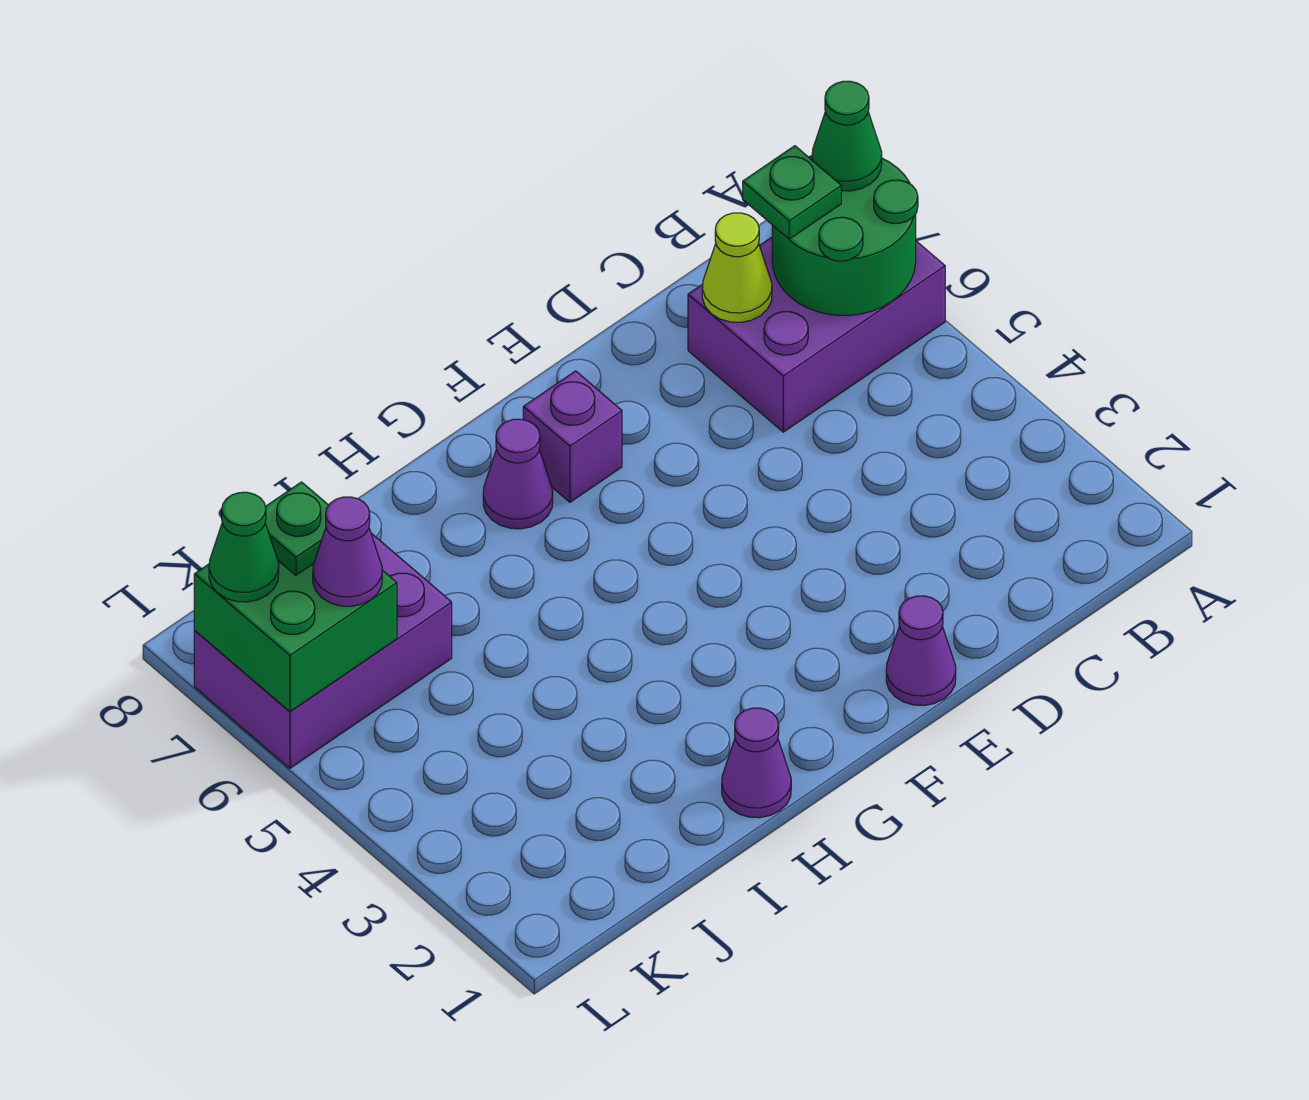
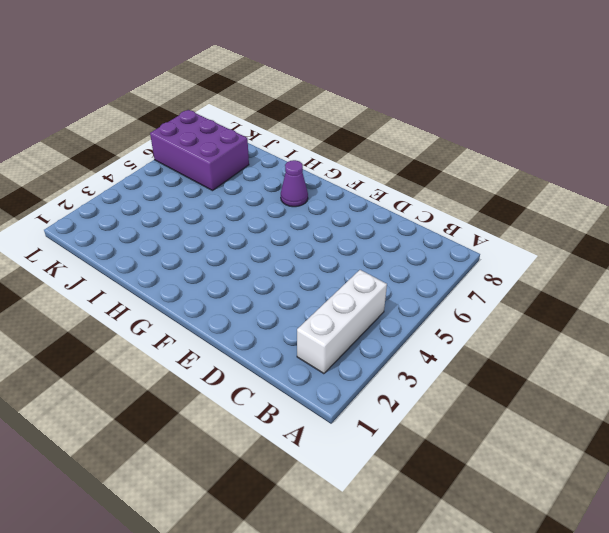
white 1x3 brick [297,270,387,374] -> none
none -> purple 2x3 brick [688,237,945,432]
none -> purple 1x1 cone [886,596,956,705]
none -> purple 1x1 brick [523,371,622,502]

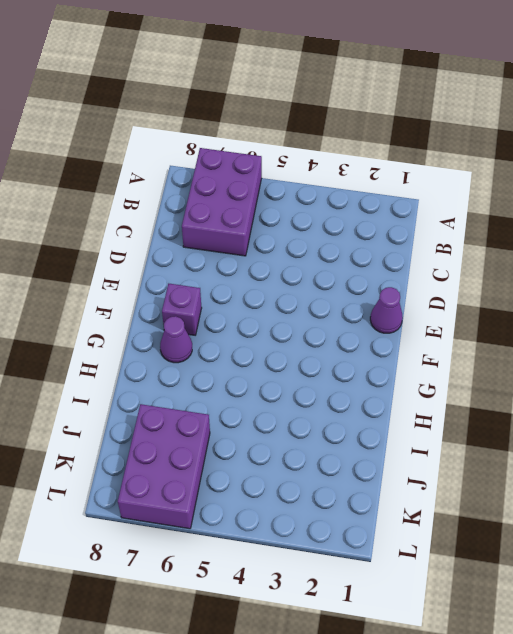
none -> purple 1x1 cone [722,708,791,818]
none -> green 2x2 round brick [772,156,918,315]
none -> lime 1x1 cone [702,213,772,322]

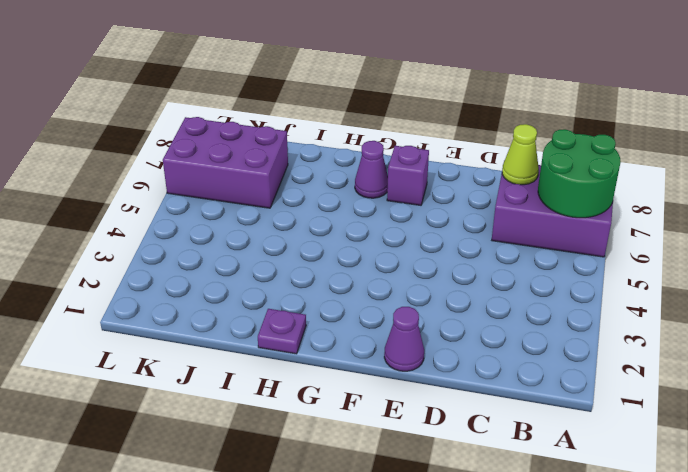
purple 1x1 plate [258,309,306,354] -> purple 1x1 cone [722,708,791,818]
none -> green 2x2 brick [194,561,397,711]
none -> green 1x1 cone [812,81,882,191]
none -> green 1x1 plate [743,146,841,239]

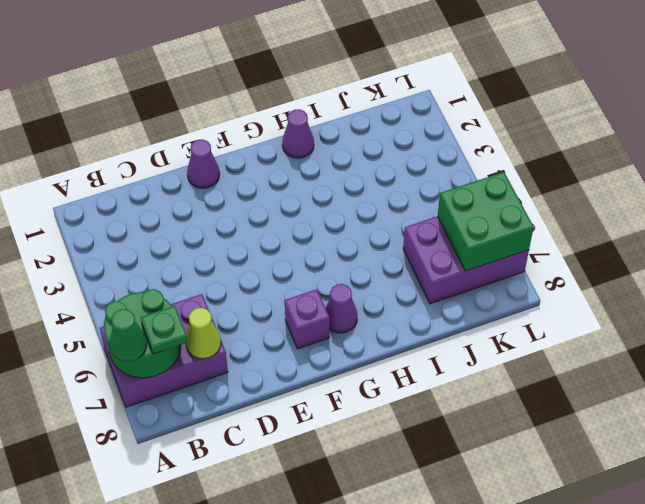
none -> purple 1x1 cone [313,497,382,606]
none -> green 1x1 plate [265,482,329,575]
none -> green 1x1 cone [209,492,279,602]

